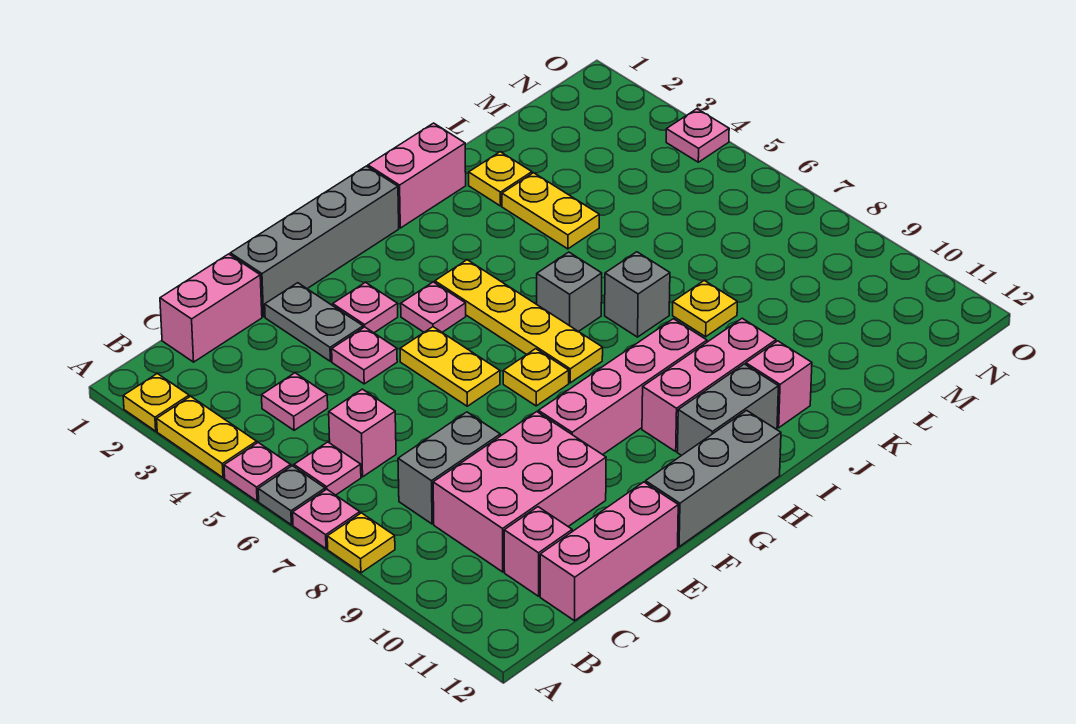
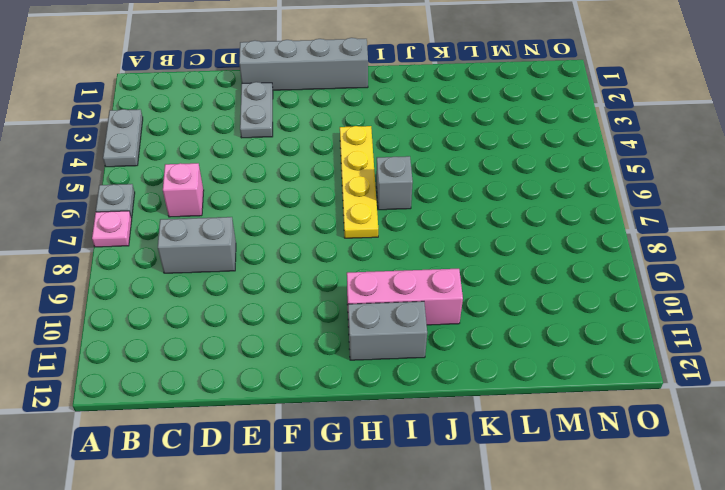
grey 1x2 plate [103,109,143,167] -> yellow 1x2 plate [157,396,257,478]
none -> yellow 1x1 plate [123,374,189,431]
none -> pink 1x1 plate [224,443,291,501]
none -> yellow 1x1 plate [327,513,395,573]
none -> pink 1x1 plate [294,442,361,495]

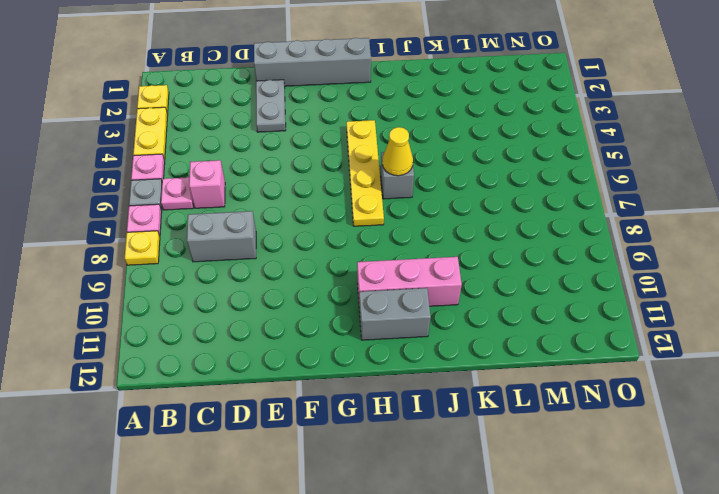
yellow 1x1 cone [382,127,413,176] -> none
none -> pink 1x2 brick [160,254,262,362]
none -> pink 1x1 plate [262,373,328,430]
none -> pink 2x3 brick [433,412,606,572]
none -> pink 1x1 brick [504,507,572,596]

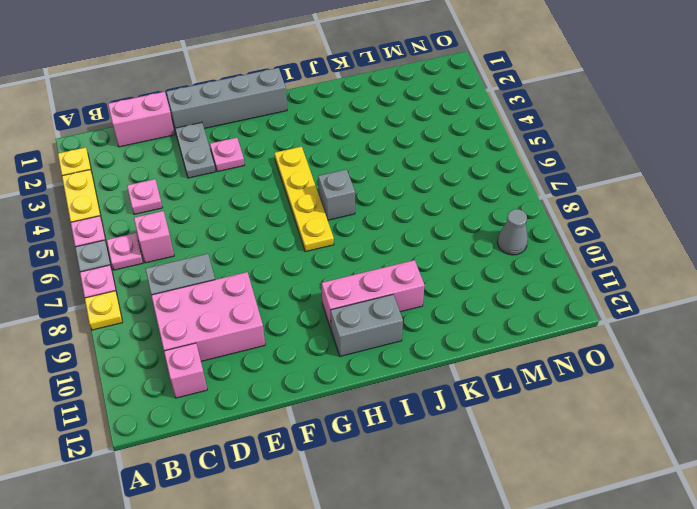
grey 1x1 cone [497,209,528,255] -> none
none -> pink 1x3 brick [540,482,678,621]
none -> pink 1x1 plate [332,327,397,384]
none -> yellow 1x2 plate [400,327,500,406]
none -> pink 1x4 brick [538,319,707,455]

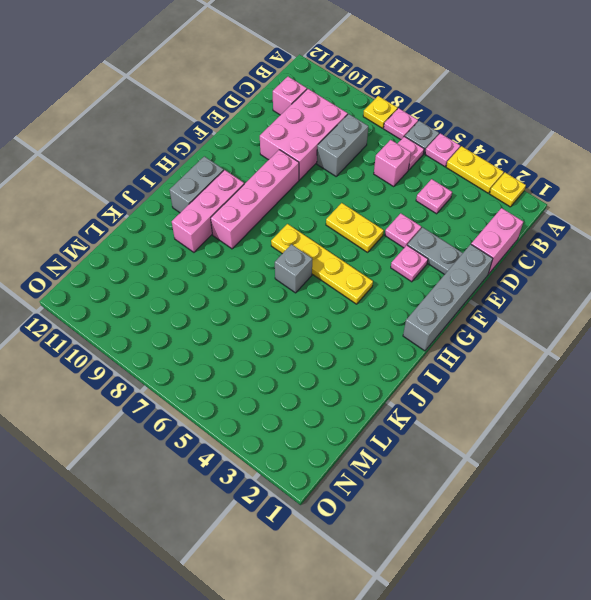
none -> pink 1x3 brick [540,482,678,621]
none -> grey 1x3 brick [645,410,781,547]
none -> pink 1x1 plate [401,282,466,332]
none -> yellow 1x1 plate [503,349,569,406]

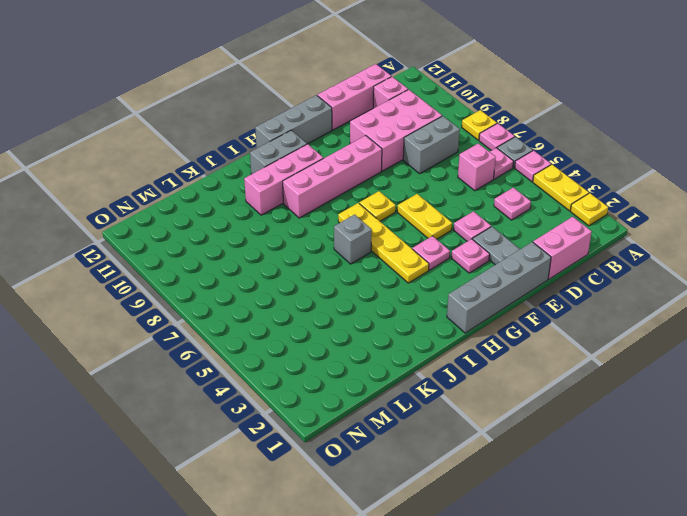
none -> pink 1x2 brick [368,123,466,228]
none -> grey 1x1 brick [605,252,670,337]
none -> pink 1x1 brick [746,341,812,428]
none -> yellow 1x1 plate [469,152,532,206]

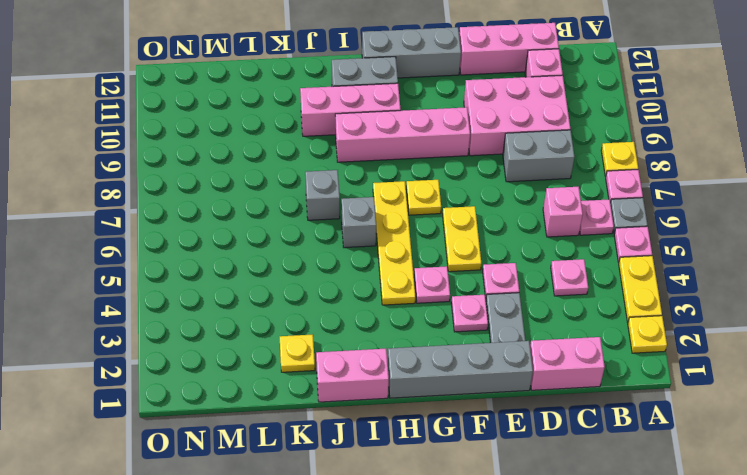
none -> pink 1x1 brick [746,341,812,428]
none -> yellow 1x2 plate [502,173,599,249]
none -> yellow 1x1 plate [673,280,737,337]
none -> pink 1x1 plate [666,109,729,162]

